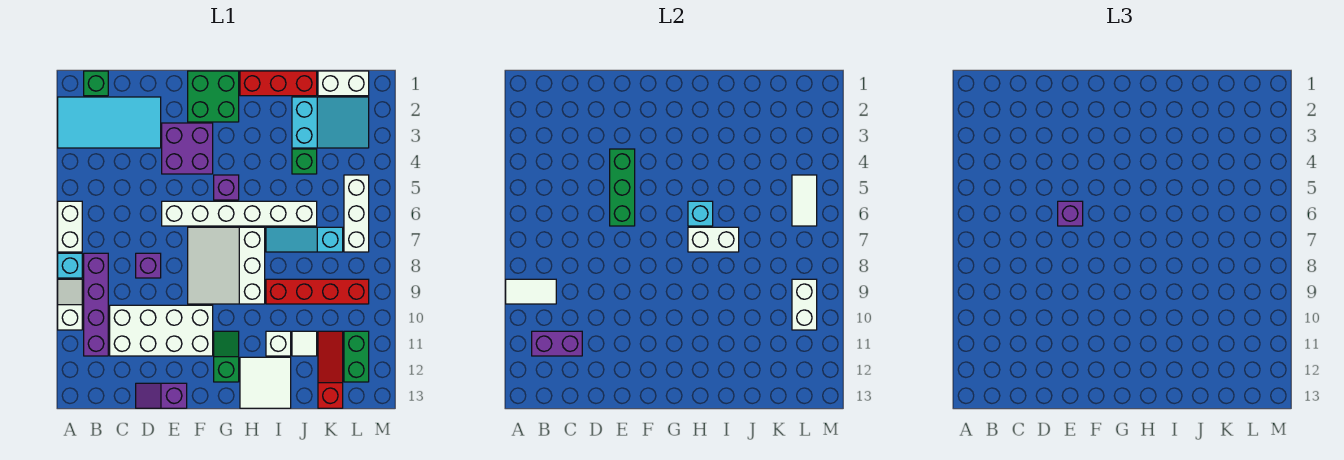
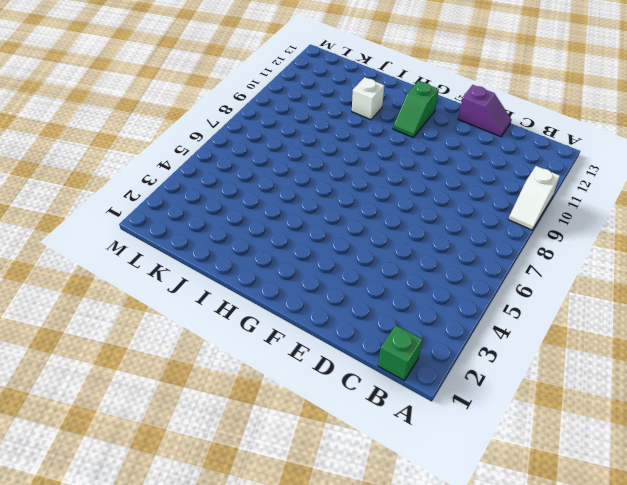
none -> cyan 2x4 tile [58,97,161,148]
none -> white 1x2 brick [58,201,82,252]
none -> cyan 1x1 brick [58,253,82,278]
none -> purple 1x4 brick [84,253,108,356]

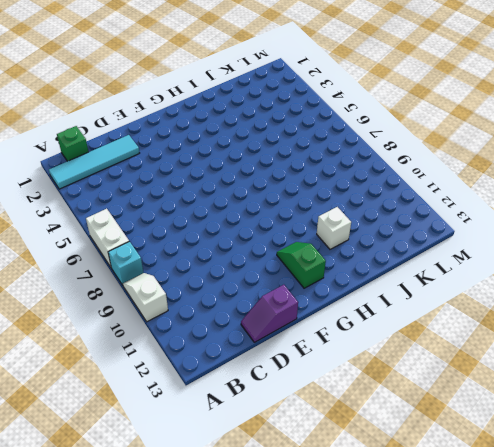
cyan 1x4 tile [49,135,139,189] -> cyan 2x4 tile [58,97,161,148]
none -> purple 1x4 brick [84,253,108,356]
none -> white 2x4 brick [110,305,213,356]
none -> purple 1x1 brick [136,253,161,278]
none -> purple 2x2 brick [162,123,213,174]

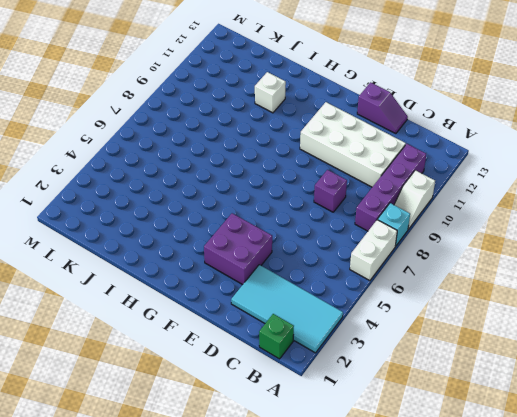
none -> white 1x6 brick [162,201,317,226]
none -> green 2x2 brick [188,71,239,122]
none -> white 3x3 slope [188,227,265,304]
none -> purple 1x1 brick [214,175,239,200]

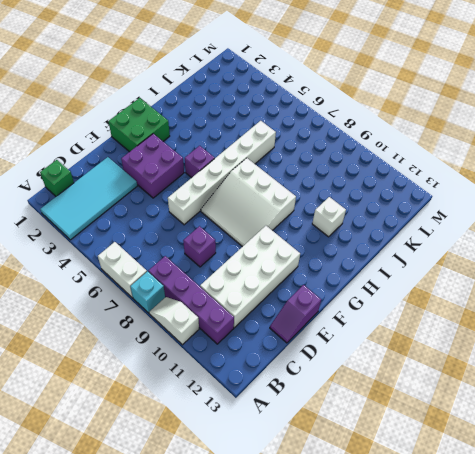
none -> green 1x2 slope [214,331,239,382]
none -> red 1x3 brick [240,71,317,96]
none -> white 2x2 tile [240,357,291,408]
none -> cyan 1x3 slope [266,227,343,252]

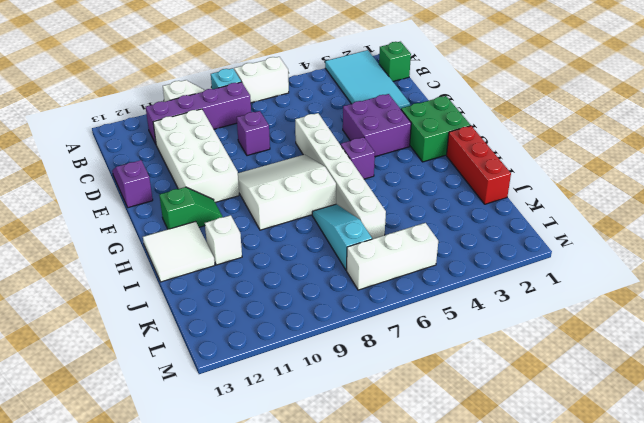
none -> red 1x4 brick [266,279,369,304]
none -> cyan 2x3 slope [292,97,369,148]
none -> green 1x1 brick [292,149,317,174]
none -> white 1x1 tile [292,331,317,356]

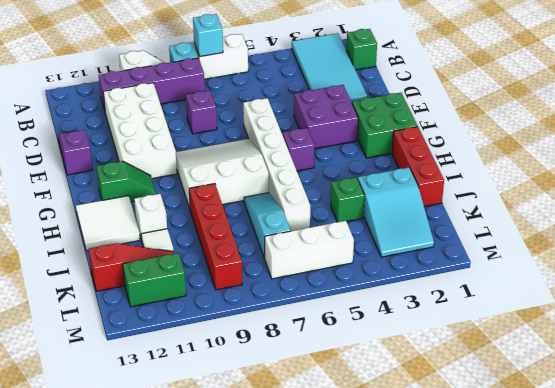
cyan 1x1 brick [193,14,223,57] -> cyan 1x1 brick moved to [688,201,713,226]
none -> white 1x2 brick [318,71,369,96]
none -> white 1x2 tile [506,279,556,304]
none -> purple 1x2 brick [532,331,582,356]
none -> green 1x3 brick [610,149,635,226]

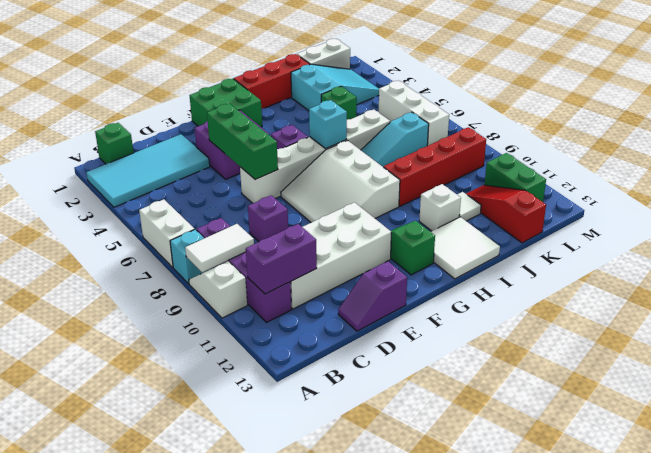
none -> white 1x2 brick [688,227,739,252]
none -> white 1x2 tile [792,175,817,226]
none -> white 1x2 brick [792,279,817,330]
none -> purple 1x1 brick [1058,201,1083,226]

